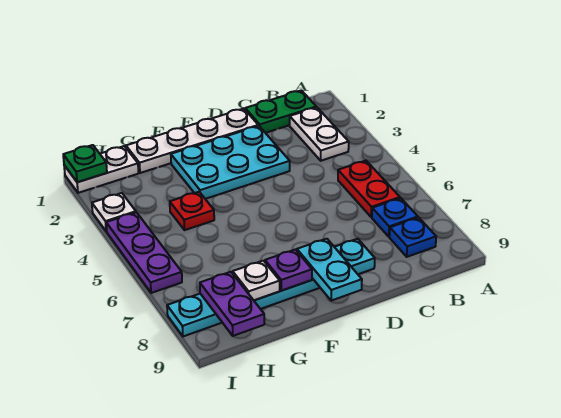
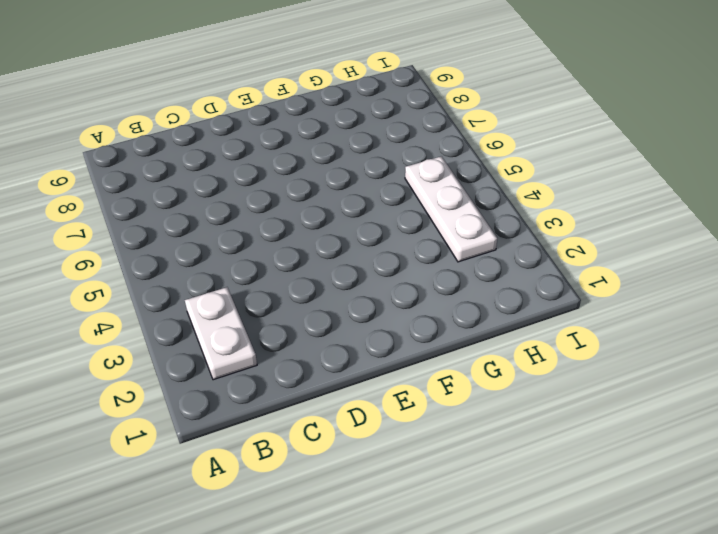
white 1x3 plate [405,156,497,262] -> none
none -> green 1x2 plate [245,90,316,133]
none -> red 1x2 plate [338,161,400,217]
none -> blue 1x1 plate [372,198,418,237]

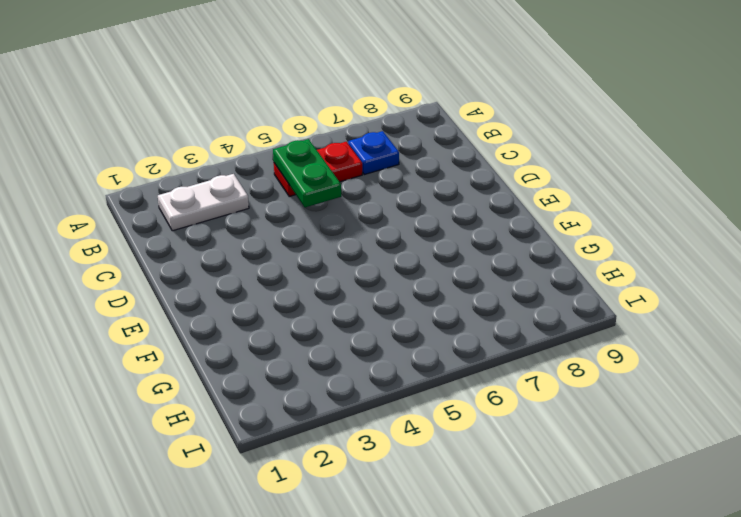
green 1x2 plate [273,139,341,207] -> green 1x2 plate moved to [245,90,316,133]
none -> blue 1x1 plate [390,217,436,257]
none -> white 1x4 plate [126,109,258,173]
none -> cyan 2x3 plate [171,126,290,199]

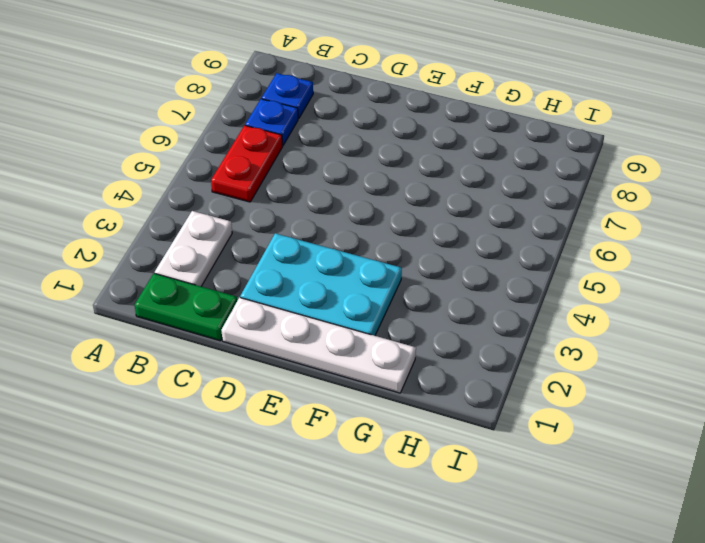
none -> cyan 1x6 plate [167,239,375,336]
none -> red 1x1 plate [170,192,214,230]
none -> white 1x2 plate [64,146,139,193]

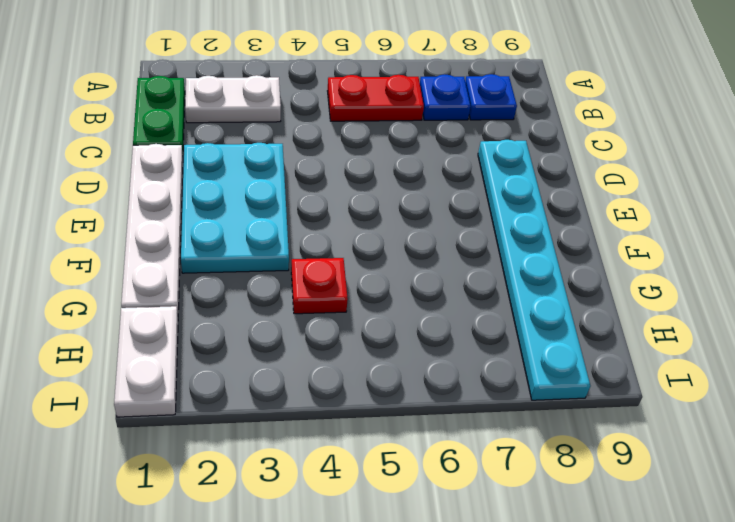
none -> white 1x1 plate [92,193,136,232]
none -> purple 1x3 plate [106,212,182,293]
none -> cyan 1x2 plate [297,239,362,301]

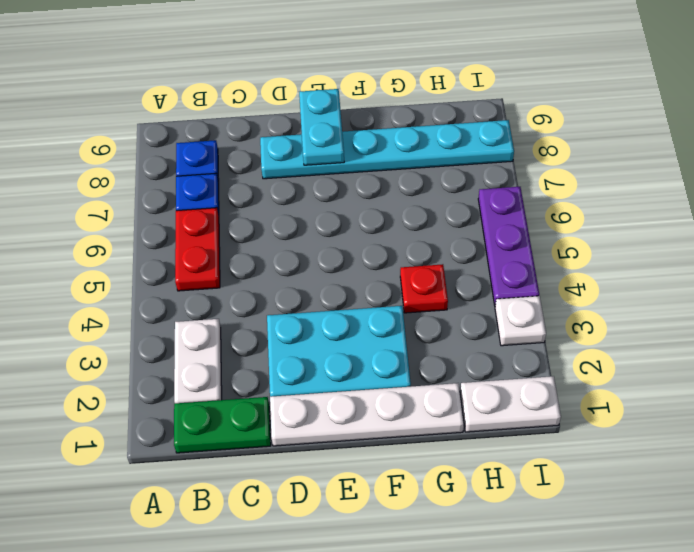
none -> purple 1x1 plate [265,250,312,291]
none -> white 1x1 plate [233,261,280,300]
none -> purple 1x2 plate [200,272,264,336]

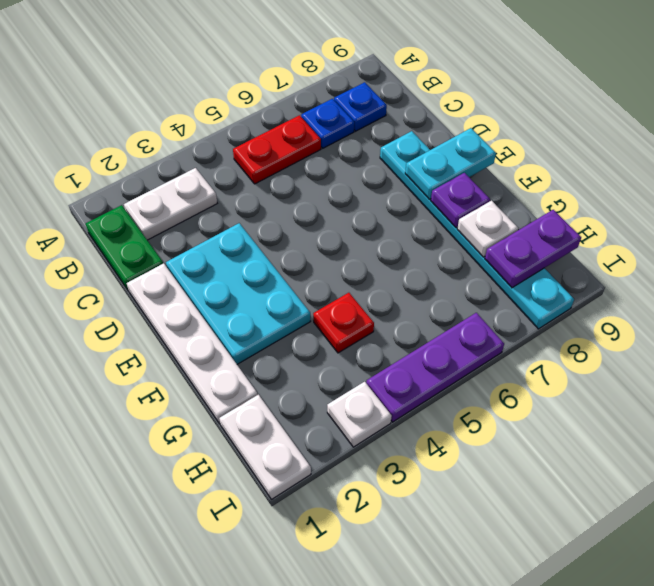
none -> green 1x1 plate [63,145,107,182]

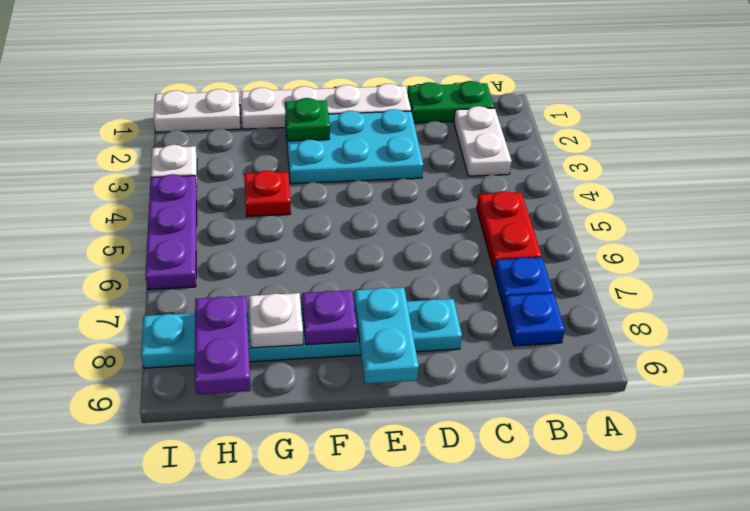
green 1x1 plate [285,98,330,141] -> green 1x1 plate moved to [63,145,107,182]

